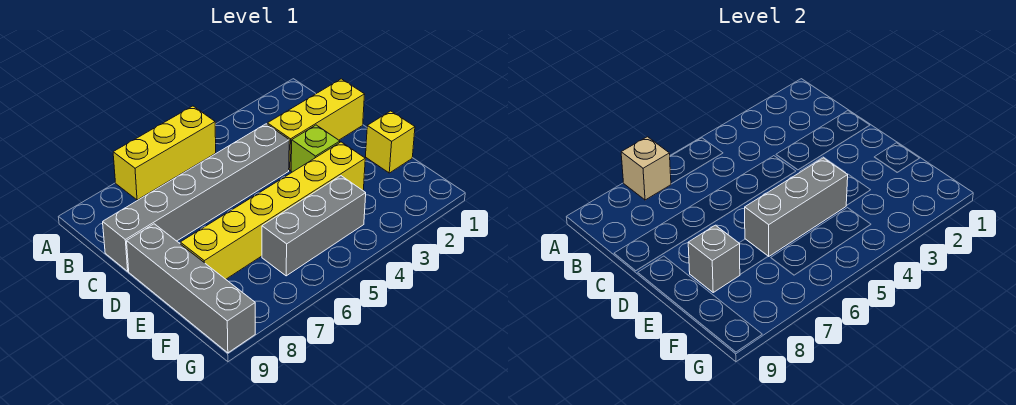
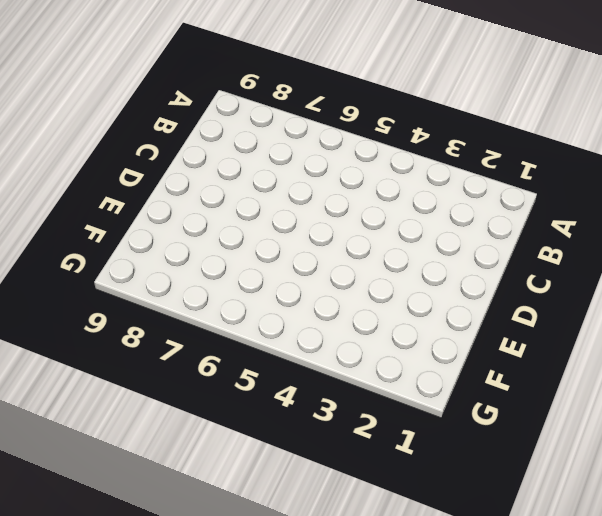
none -> yellow 1x3 brick [113,106,216,200]
none -> yellow 1x3 brick [267,79,365,170]

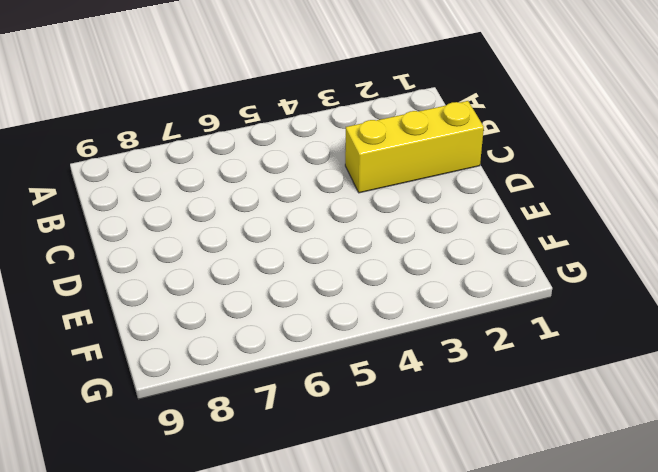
none -> yellow 1x3 brick [113,106,216,200]
none -> grey 1x6 brick [103,124,289,271]

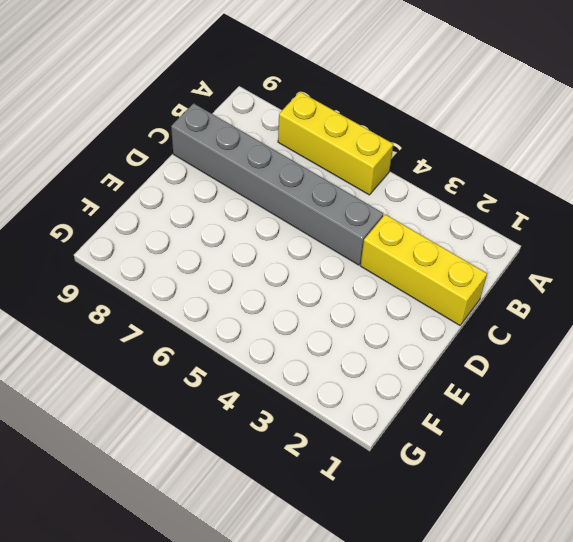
none -> lime 1x1 brick [291,125,340,172]
none -> grey 1x4 brick [127,224,255,353]

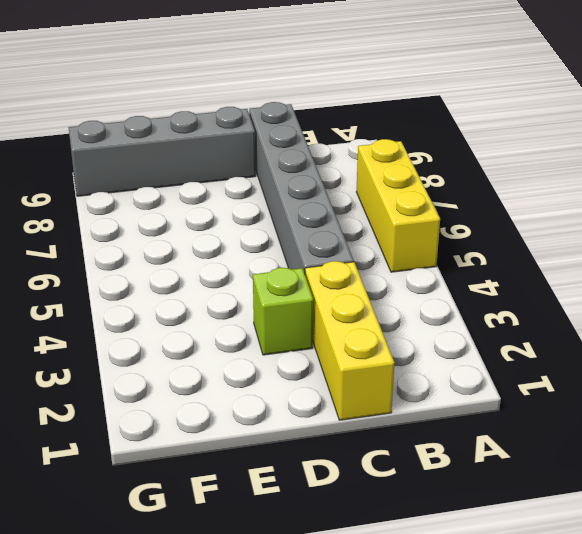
none -> yellow 1x1 brick [366,111,415,173]
none -> yellow 1x6 brick [180,142,365,279]

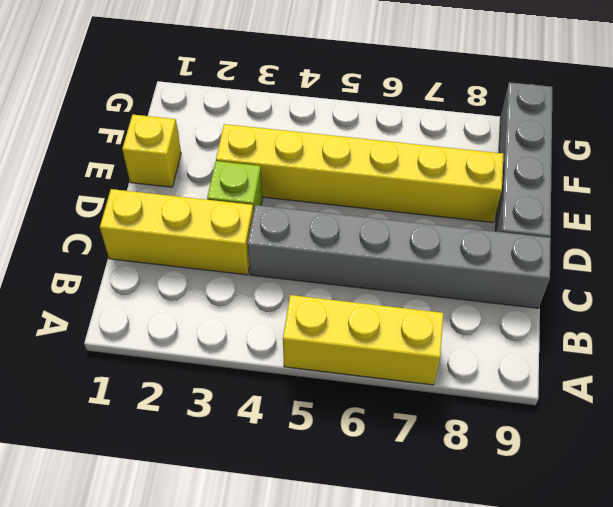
none -> grey 1x3 brick [262,176,366,276]
none -> tan 1x1 brick [621,137,671,200]

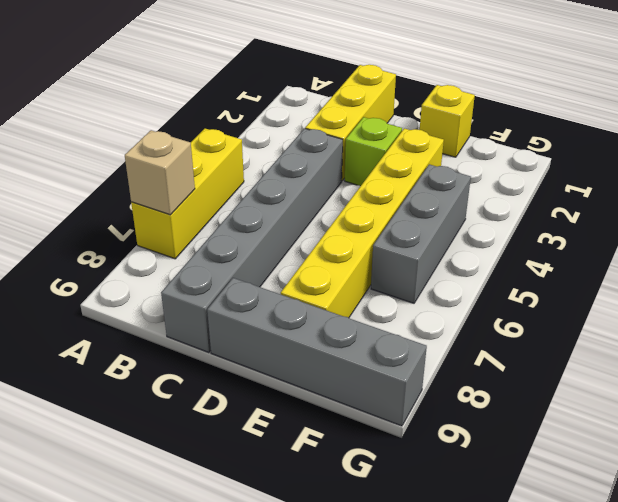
none -> grey 1x3 brick [745,158,848,256]
none -> grey 1x1 brick [688,225,740,292]

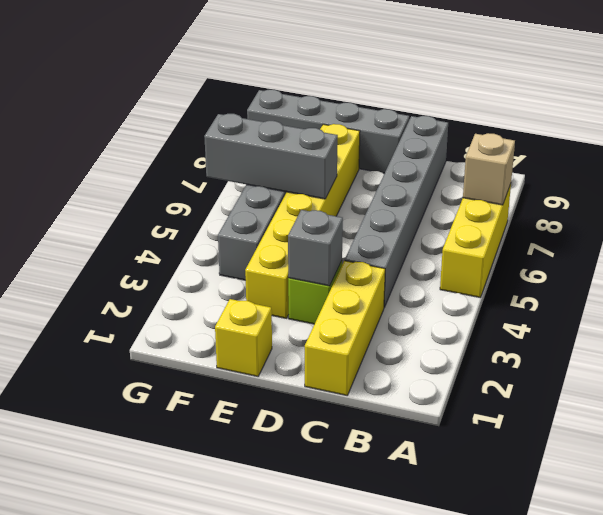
grey 1x1 brick [288,210,343,286] -> grey 1x1 brick moved to [688,225,740,292]
grey 1x3 brick [204,114,338,199] -> grey 1x3 brick turned to [745,158,848,256]

